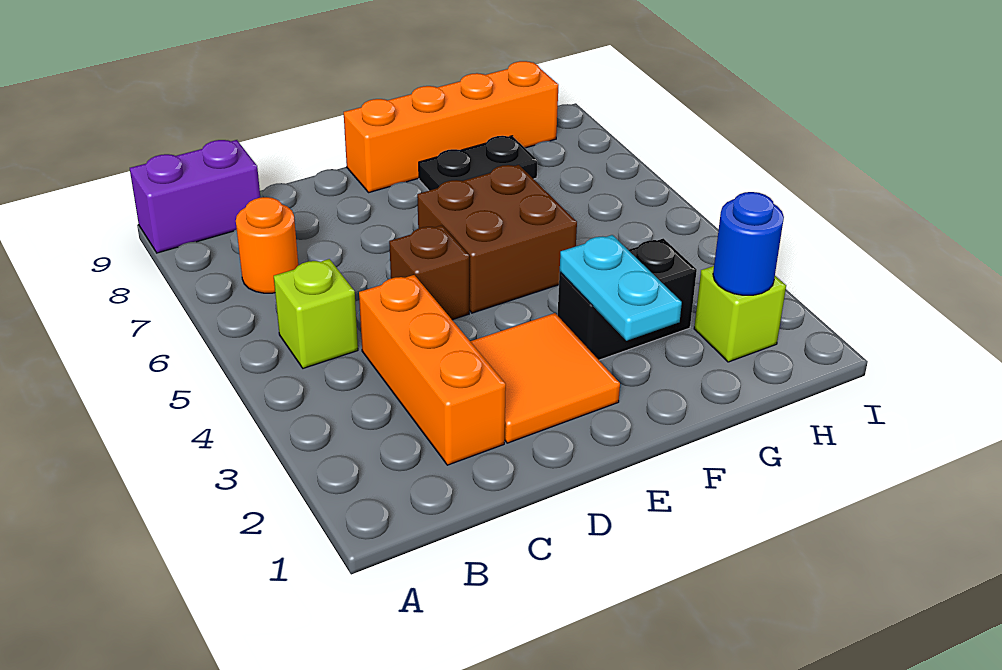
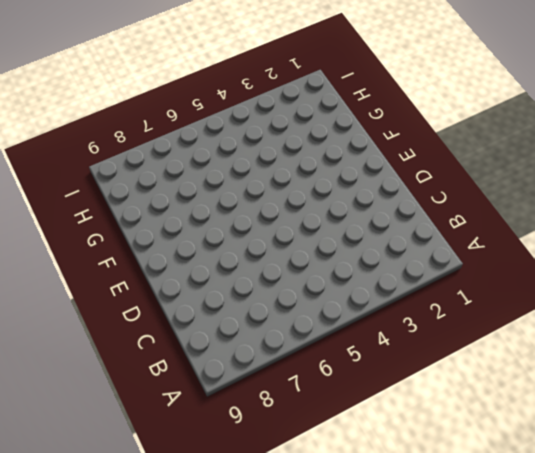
none -> purple 1x2 brick [130,140,260,253]
none -> lime 1x1 brick [274,259,358,368]
none -> orange 1x1 round brick [236,197,298,293]

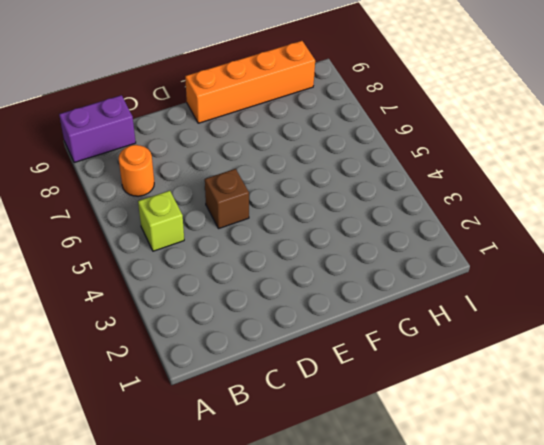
none -> orange 1x3 brick [359,275,506,465]
none -> orange 2x2 tile [470,313,620,443]
none -> brown 2x2 brick [417,165,577,313]

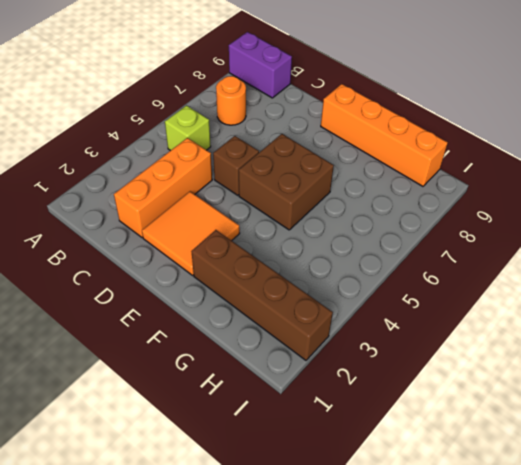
brown 1x4 brick [191,230,333,360] -> lime 1x1 brick [694,266,786,362]
none -> black 1x2 brick [558,238,697,360]
none -> black 1x2 plate [419,136,538,190]
none -> cyan 1x2 plate [560,235,682,341]

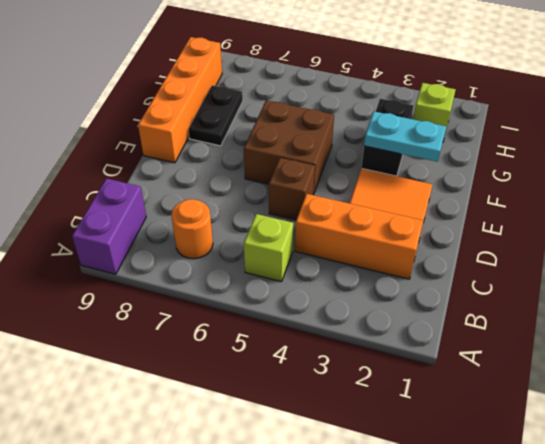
none -> blue 1x1 round brick [713,192,784,295]

